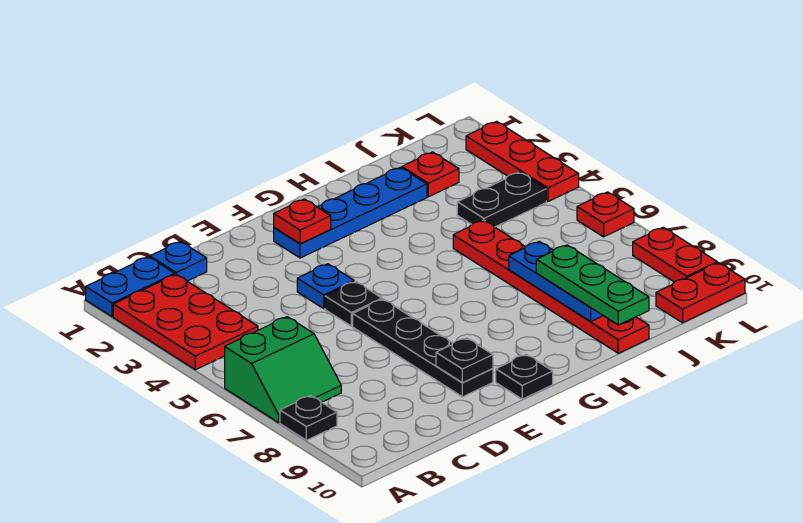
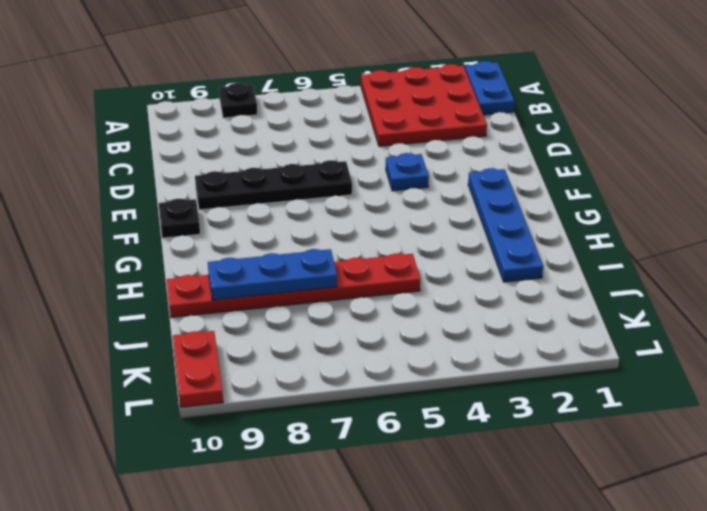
red 3x3 plate [361,64,487,146] -> red 2x3 plate [113,274,258,370]
none -> green 2x2 slope [225,317,341,423]
none -> blue 1x1 plate [150,241,207,281]
none -> black 1x1 plate [325,281,382,326]

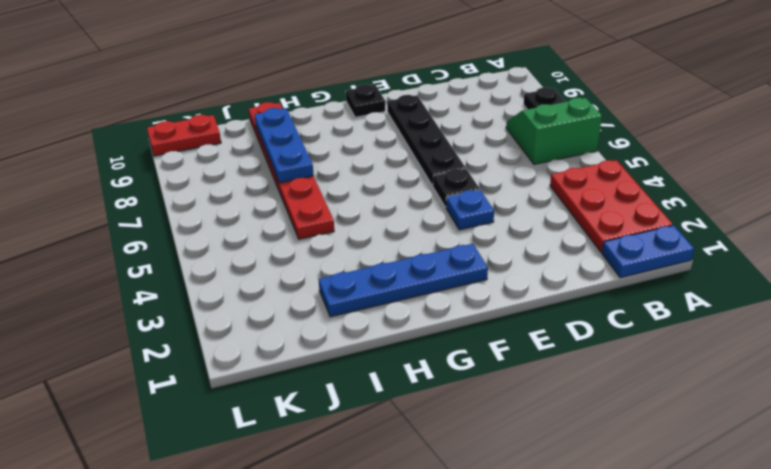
none -> blue 1x1 plate [150,241,207,281]
none -> red 1x1 plate [402,152,459,197]
none -> black 1x2 plate [457,172,546,227]

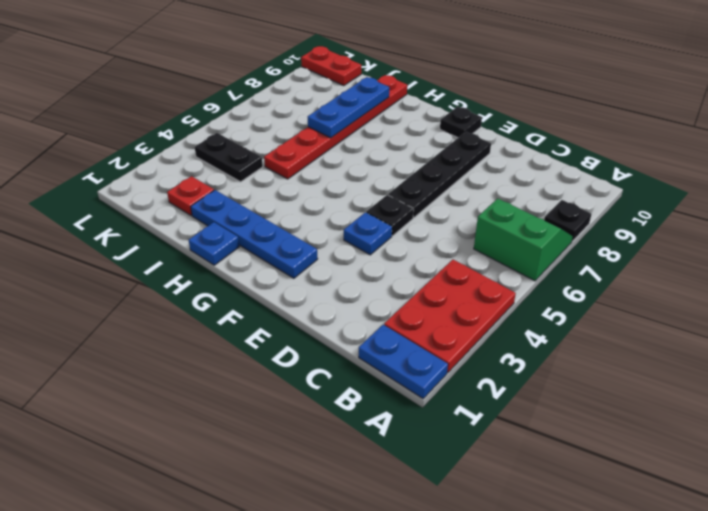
blue 1x1 plate [189,222,239,265] -> blue 1x1 plate moved to [150,241,207,281]
none -> red 1x3 plate [466,121,579,201]
none -> red 1x1 plate [577,192,634,237]
none -> red 1x2 plate [633,227,717,282]

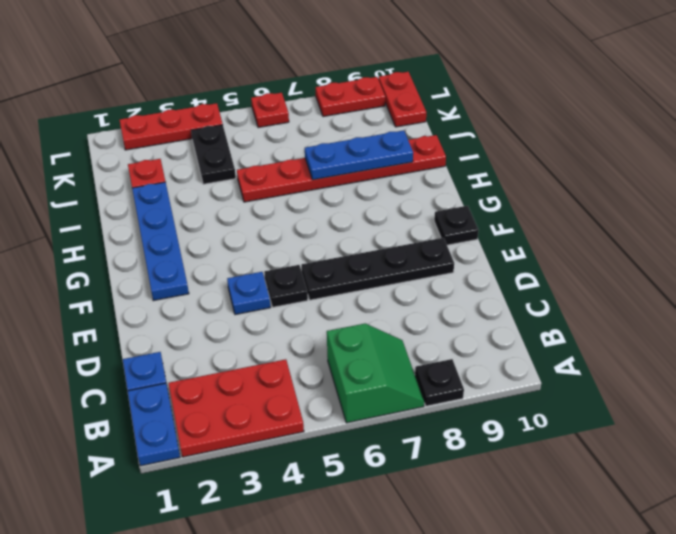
none -> black 1x1 plate [436,338,493,383]
none -> red 1x1 plate [274,199,331,244]
none -> green 1x3 plate [536,245,649,325]

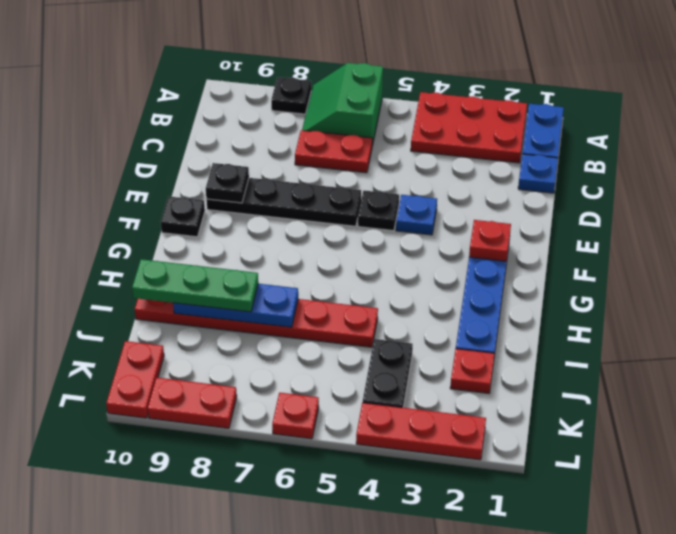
red 1x2 plate [295,130,372,173] -> none

